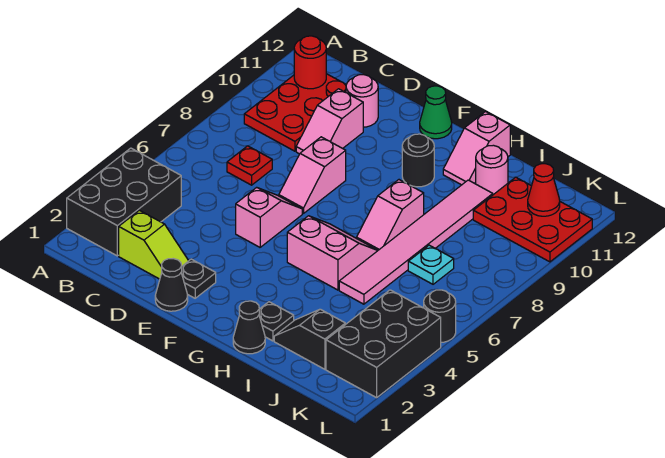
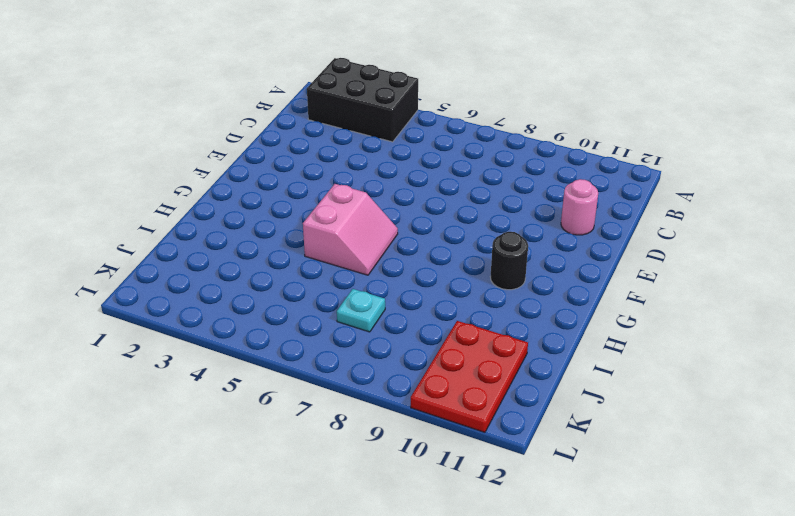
none -> red 2x3 plate [244,74,346,151]
none -> lime 1x2 slope [119,210,188,279]
none -> red 1x1 plate [227,146,272,185]

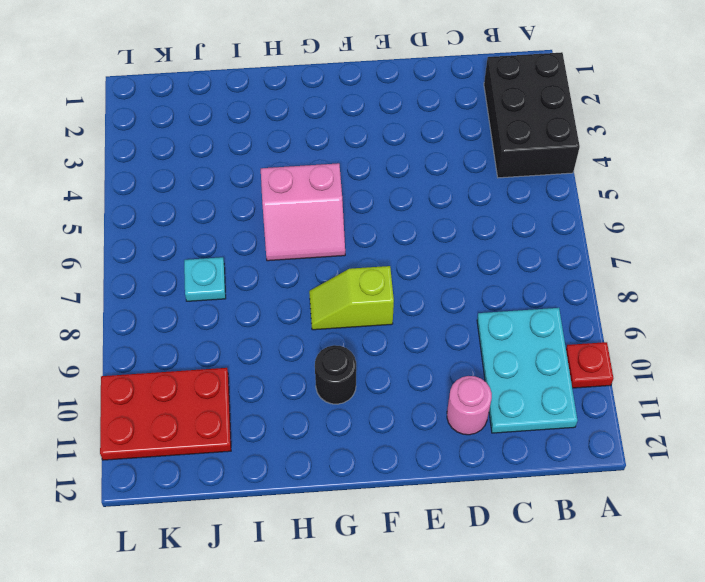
red 1x1 plate [566,342,614,388] -> red 1x1 plate moved to [227,146,272,185]
cyan 2x3 plate [477,308,577,433] -> red 2x3 plate [244,74,346,151]
lime 1x2 slope [309,266,394,330] -> lime 1x2 slope moved to [119,210,188,279]
none -> pink 1x2 slope [296,89,363,154]
none -> black 1x1 cone [155,259,188,311]
none -> black 1x1 plate [181,259,216,298]

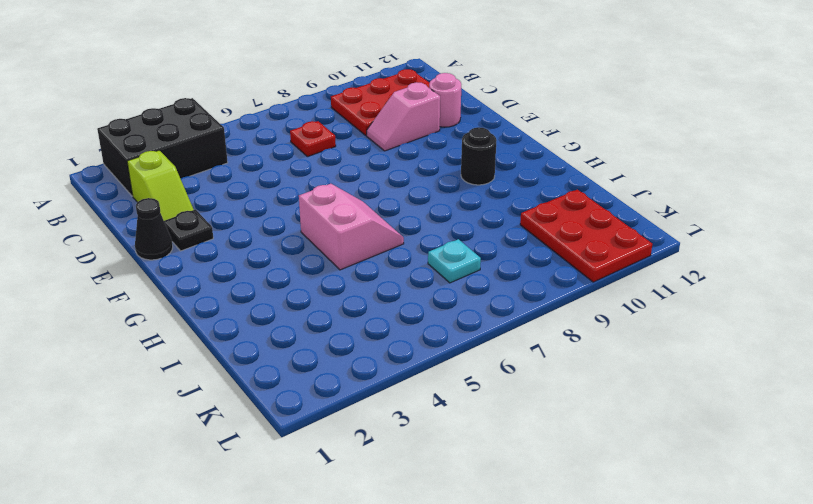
none -> pink 1x2 slope [236,187,302,247]
none -> pink 1x2 slope [279,137,346,214]
none -> green 1x1 cone [420,86,452,139]

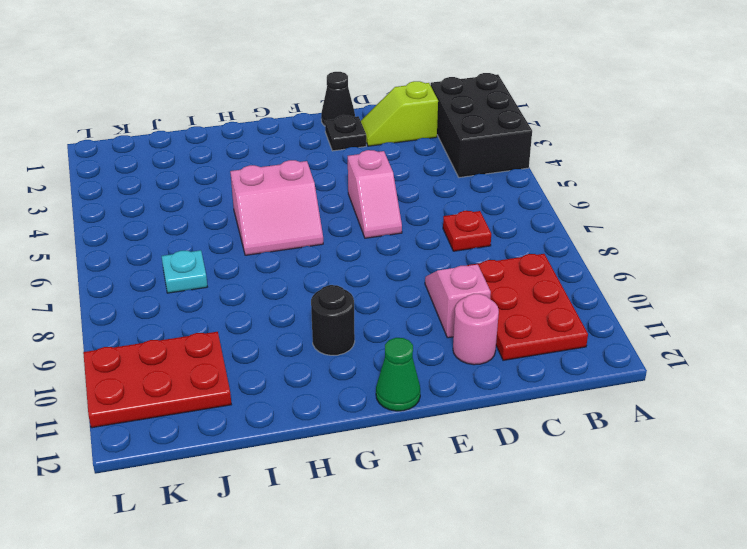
none -> pink 1x2 slope [279,137,346,214]
none -> black 1x1 cone [233,301,265,354]
none -> black 1x1 plate [259,302,294,341]

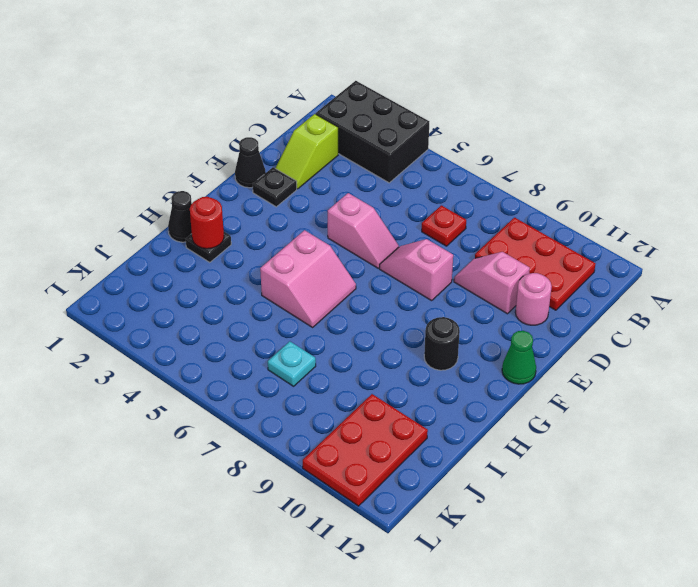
red 1x1 round brick [190,197,224,249] -> red 1x1 round brick moved to [294,36,326,89]
none -> pink 1x2 slope [357,180,424,250]
none -> pink 1x2 slope [443,112,510,185]
none -> black 1x2 slope [274,309,345,369]

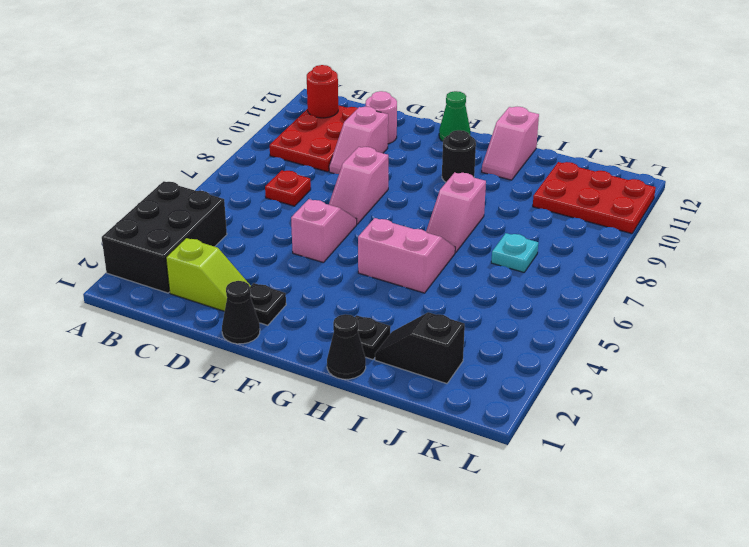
none -> pink 1x6 tile [339,180,493,304]
none -> pink 1x1 round brick [476,145,508,195]
none -> black 2x3 brick [326,290,441,398]

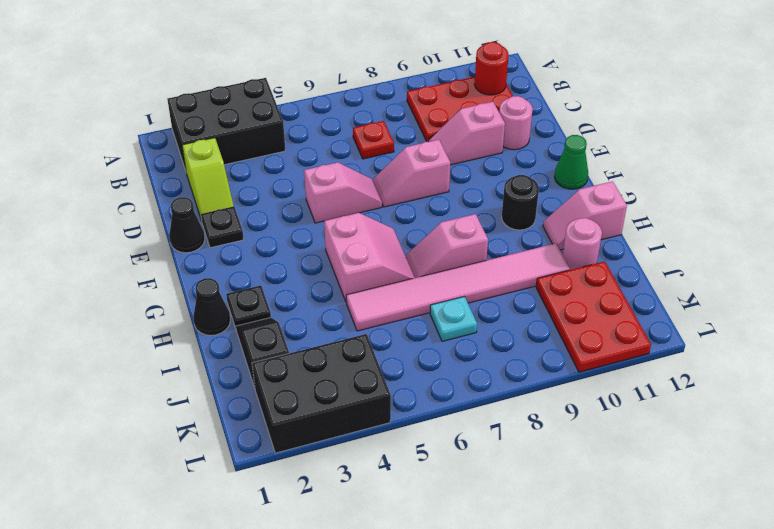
none -> black 1x1 round brick [424,290,456,342]
none -> red 1x1 cone [528,164,560,216]

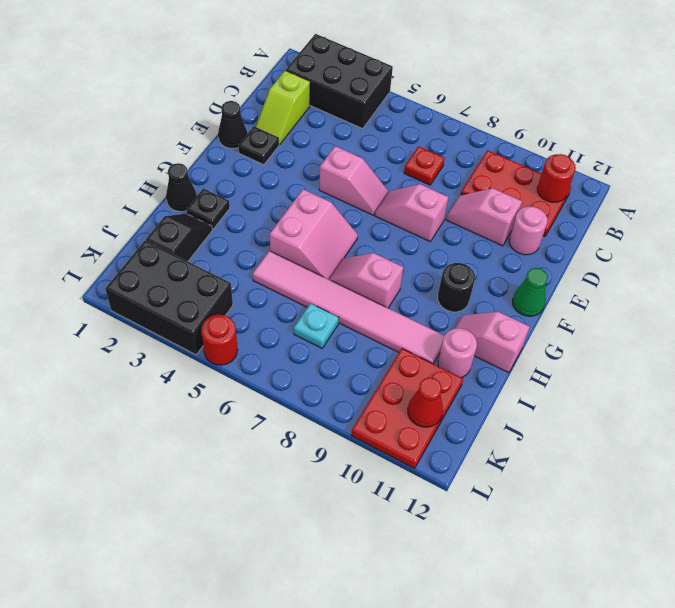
red 1x1 round brick [201,315,238,365] -> black 1x1 round brick [424,290,456,342]

